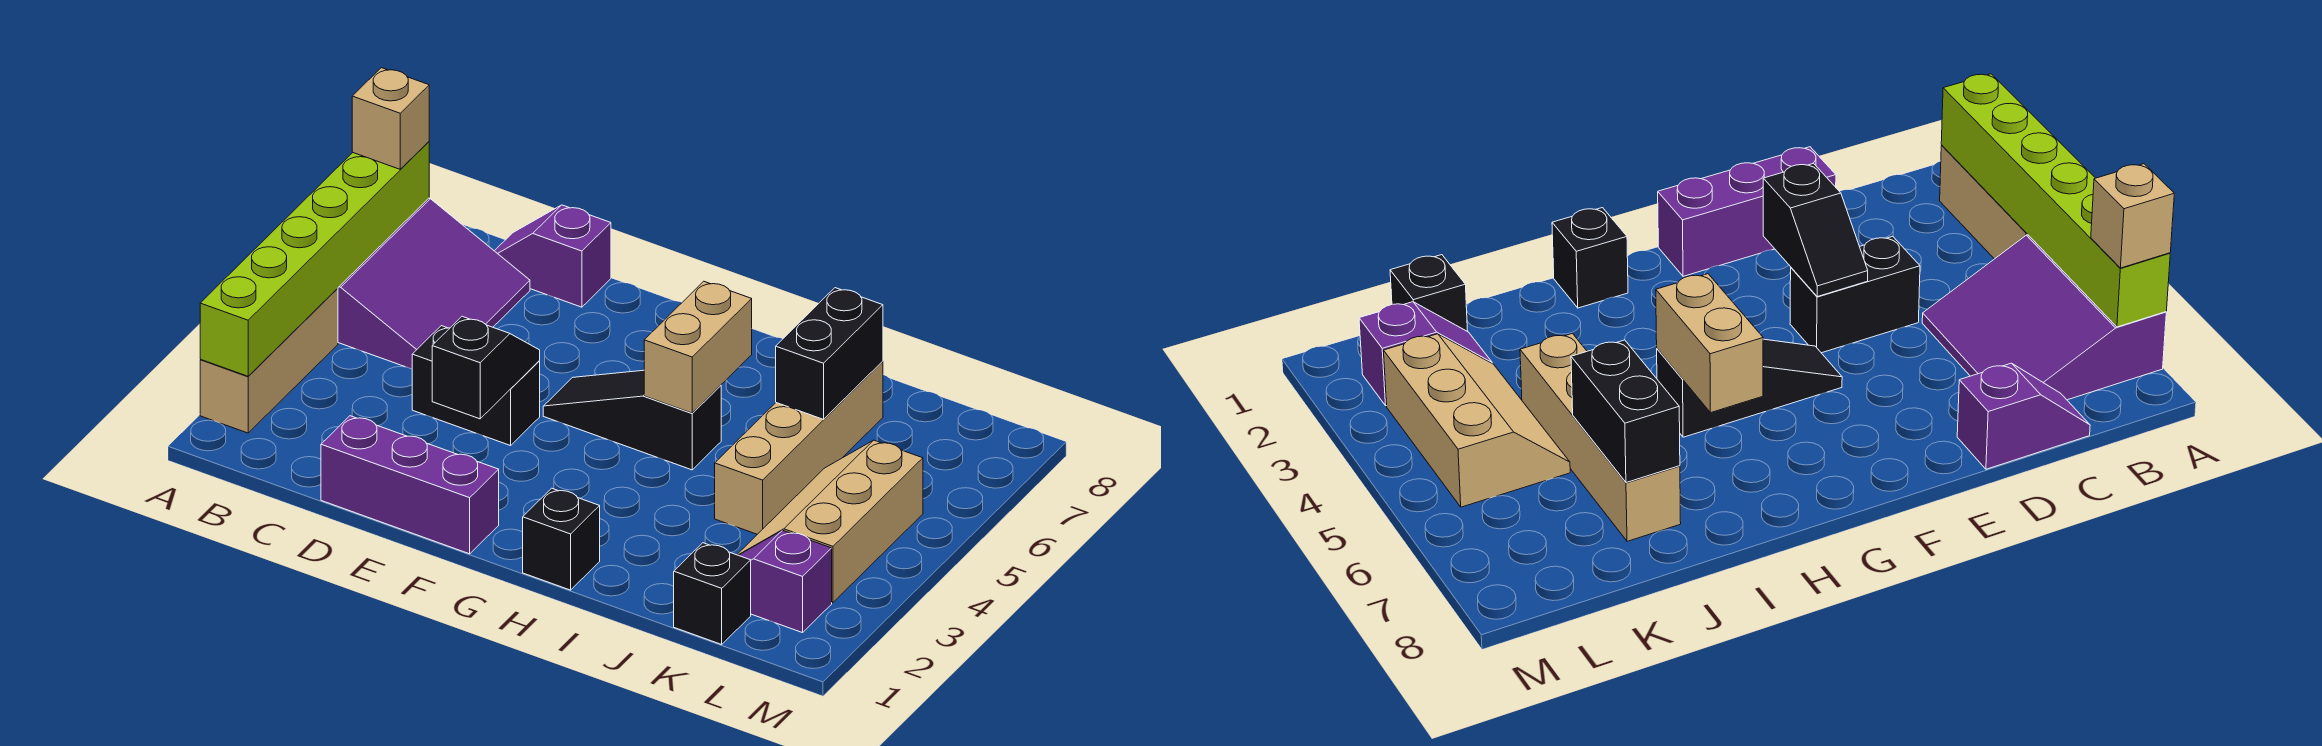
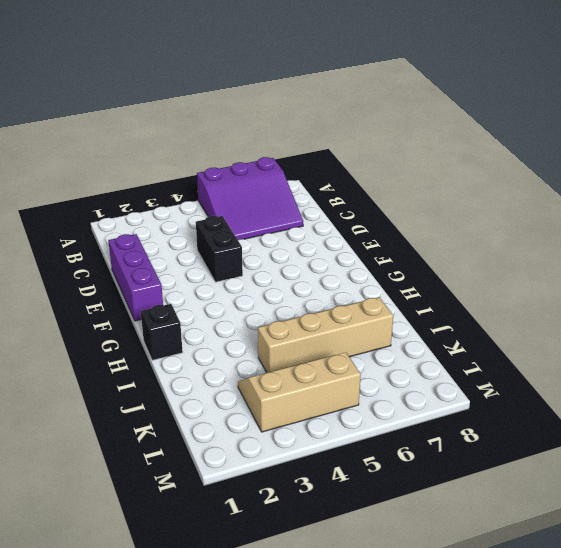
none -> tan 1x3 brick [200,288,338,433]
none -> purple 1x2 slope [495,205,611,307]
none -> black 1x3 slope [543,370,721,470]

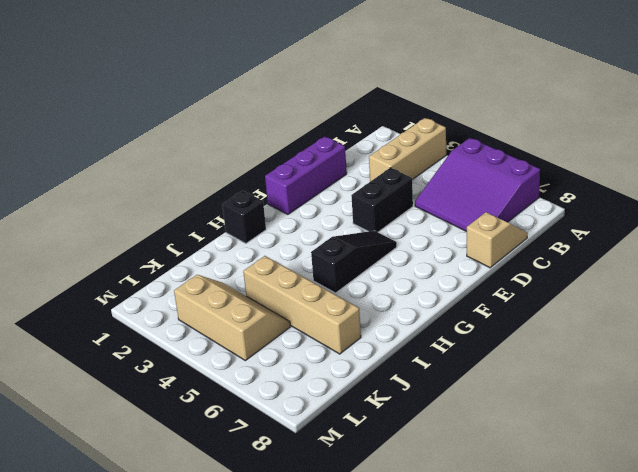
tan 1x3 brick [369,118,446,182] -> tan 1x3 brick turned to [200,288,338,433]
tan 1x2 slope [467,212,528,268] -> purple 1x2 slope [495,205,611,307]
none -> black 1x1 brick [674,543,751,644]
none -> purple 1x2 slope [739,530,832,633]
none -> lime 1x6 brick [200,142,429,376]

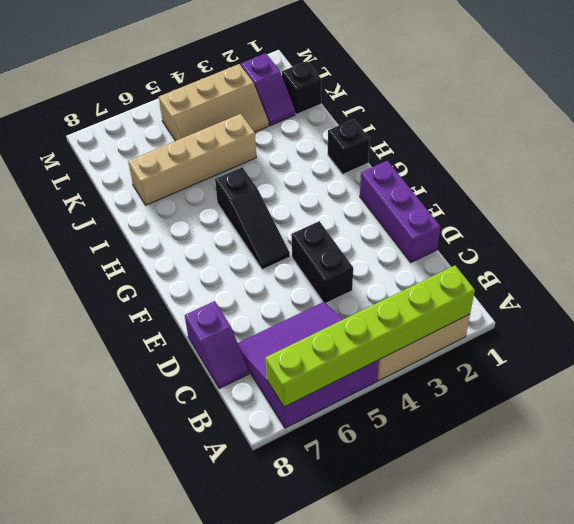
none -> black 1x2 slope [432,316,540,419]
none -> tan 1x2 brick [644,281,752,413]
none -> black 1x2 brick [776,288,883,419]

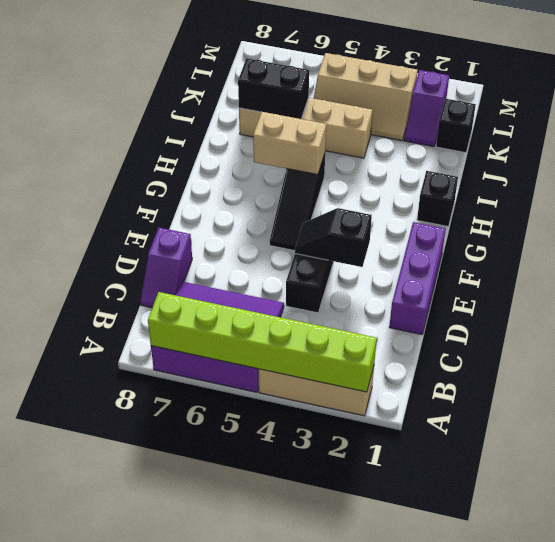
none -> tan 1x1 brick [352,68,429,169]

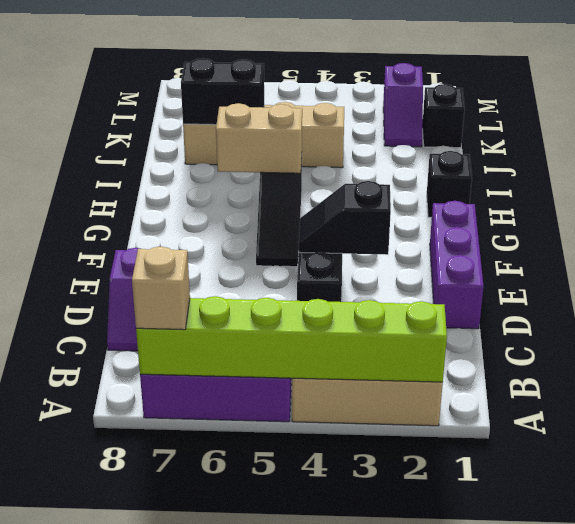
none -> tan 2x3 slope [737,440,923,603]

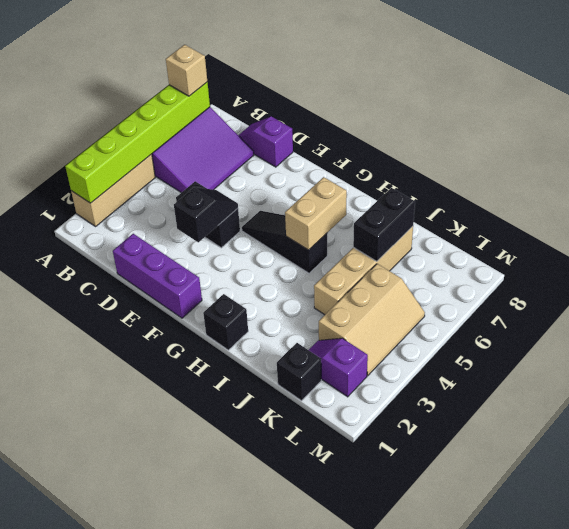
tan 2x3 slope [319,264,425,376] -> tan 2x3 slope turned to [737,440,923,603]

